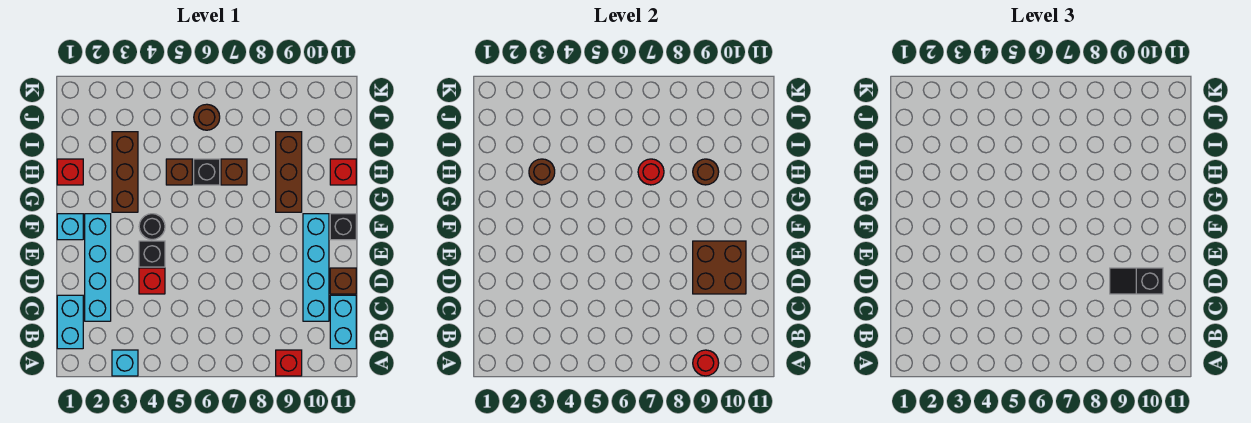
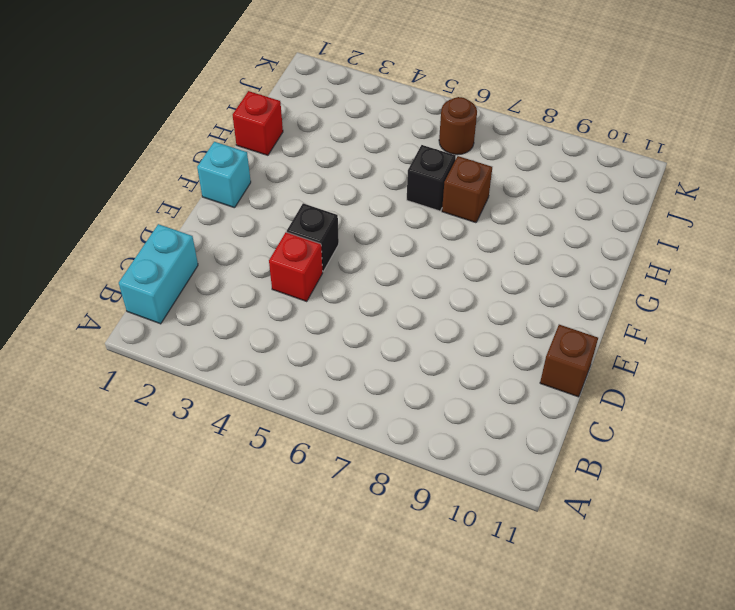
none -> cyan 1x1 brick [112,350,138,376]
none -> red 1x1 brick [276,350,302,376]
none -> cyan 1x2 brick [330,295,356,349]

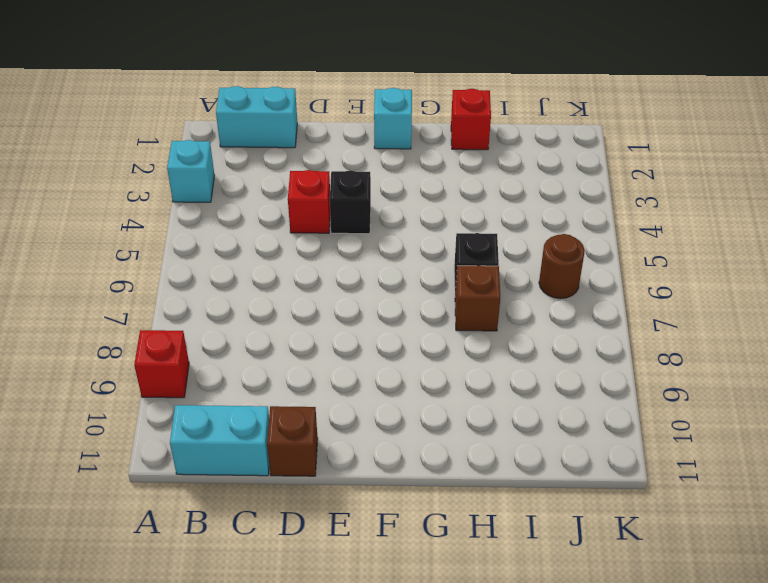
none -> cyan 1x4 brick [85,214,111,321]
none -> cyan 1x4 brick [303,214,329,321]
none -> black 1x1 round brick [139,214,165,239]

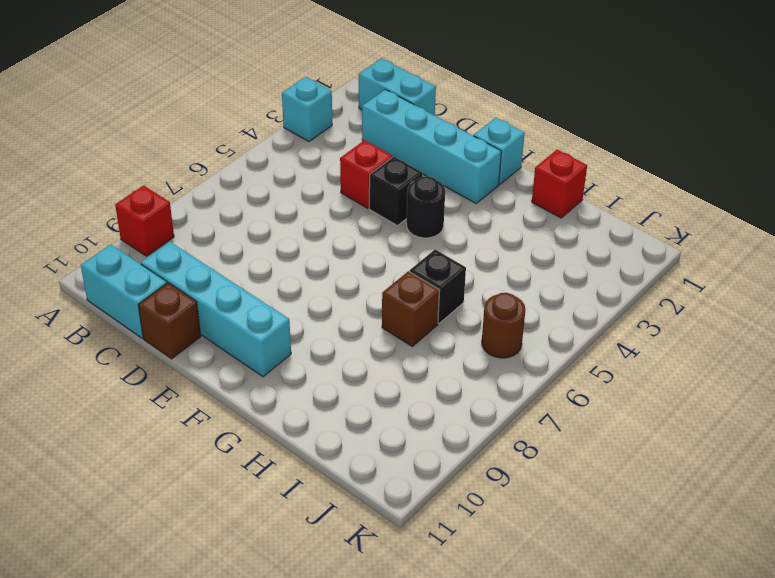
none -> black 1x1 brick [330,214,356,240]
none -> brown 1x3 brick [112,132,138,212]
none -> brown 1x3 brick [276,132,302,212]

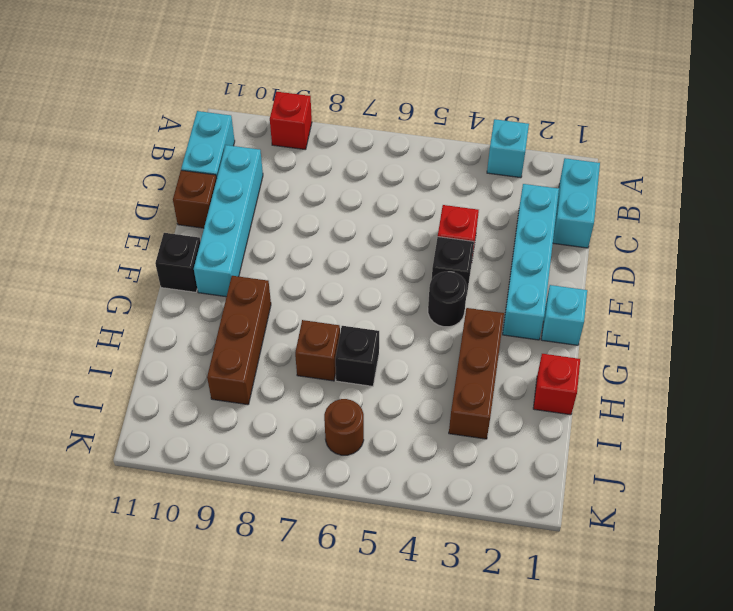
none -> brown 1x1 brick [166,159,192,185]
none -> red 1x1 brick [330,159,356,185]
none -> red 1x1 round brick [693,350,719,376]

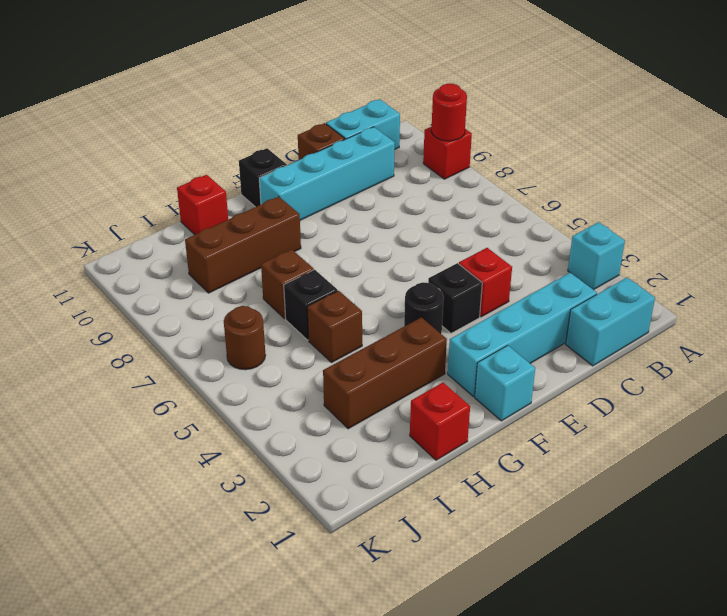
none -> brown 2x2 brick [693,241,746,294]
none -> brown 1x1 round brick [529,159,555,185]
none -> red 1x1 round brick [638,159,664,185]

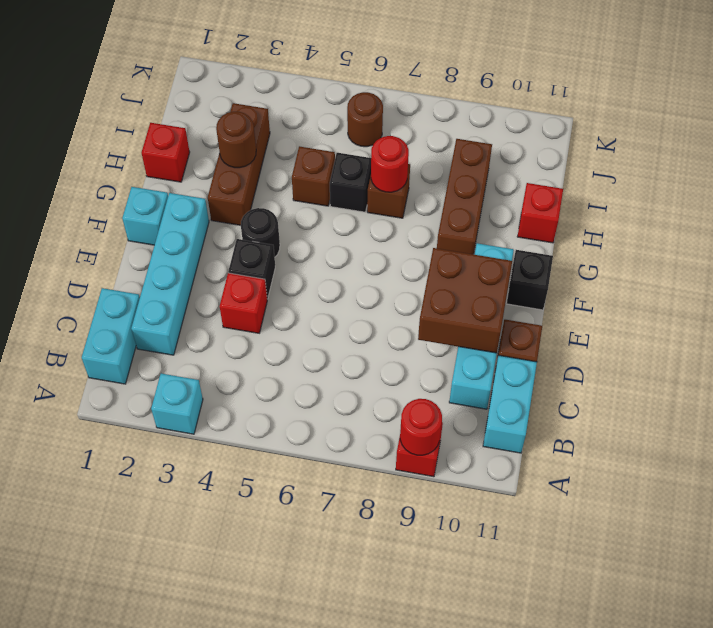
none -> brown 1x1 round brick [693,159,719,185]
none -> black 1x2 slope [1110,268,1163,294]

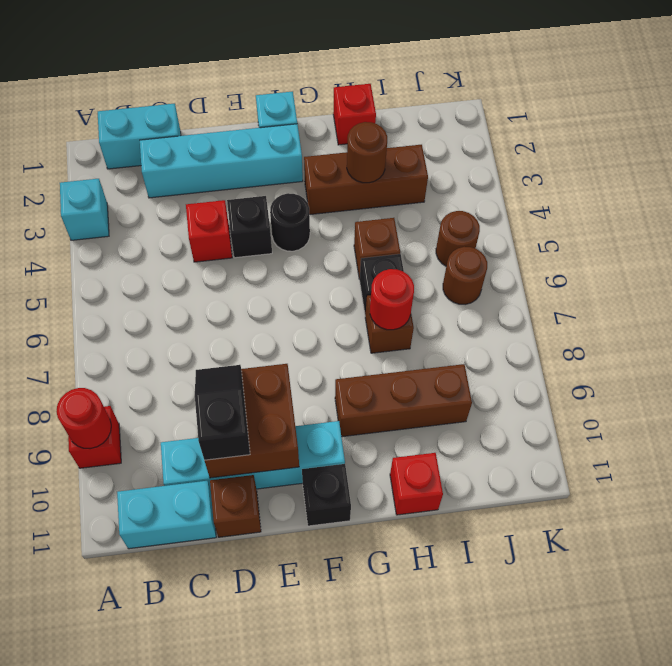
brown 1x1 round brick [436,211,480,266] -> brown 1x1 round brick moved to [693,159,719,185]

